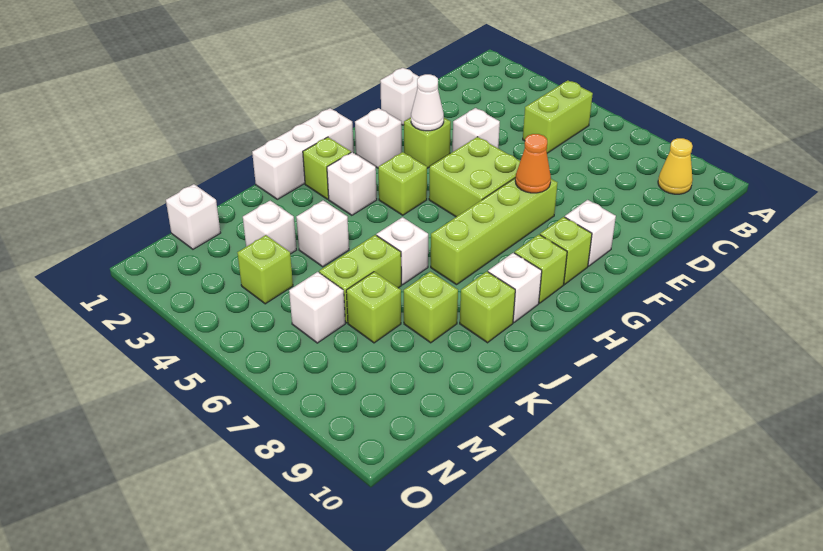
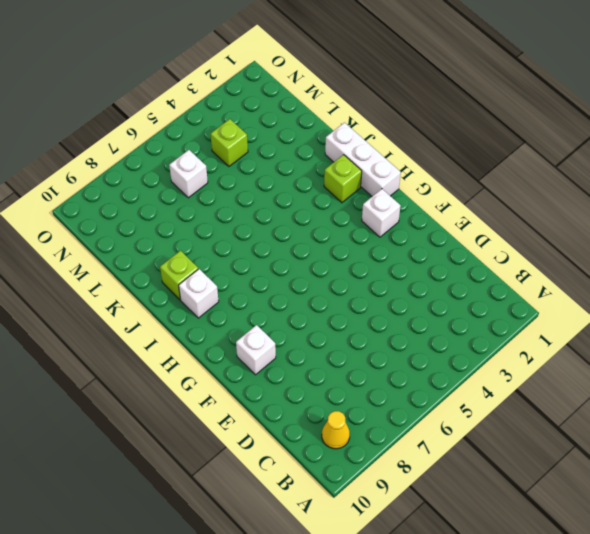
none -> lime 1x2 brick [523,80,593,153]
none -> white 1x1 brick [380,68,419,125]
none -> white 1x1 brick [452,108,500,152]

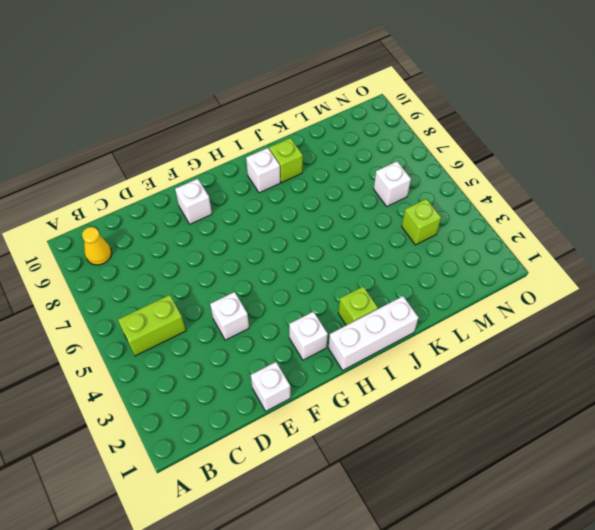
none -> lime 1x1 brick [404,118,451,168]
none -> lime 2x2 brick [429,137,520,217]
none -> lime 1x4 brick [431,178,557,285]

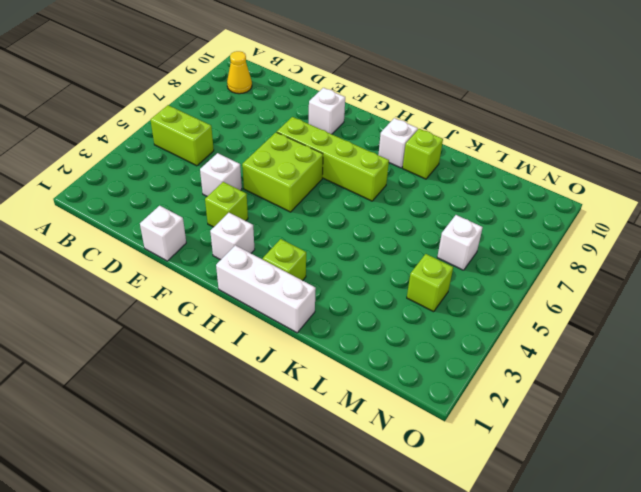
none -> lime 1x1 brick [540,217,592,284]
none -> lime 1x1 brick [378,152,427,215]
none -> lime 1x1 brick [514,235,567,303]

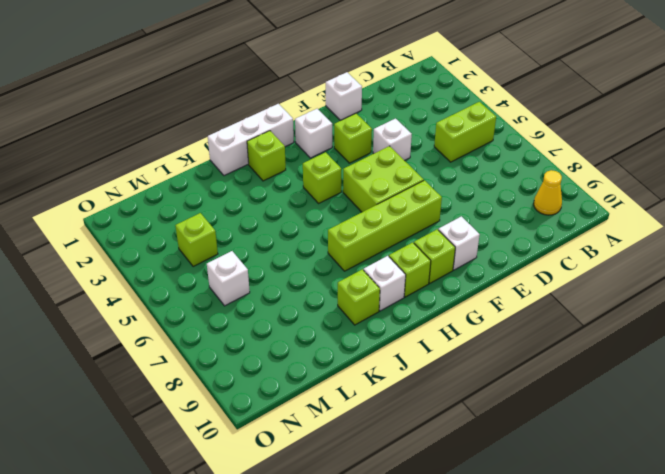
none -> white 1x1 brick [327,152,377,215]
none -> white 1x1 brick [376,217,428,285]
none -> white 1x1 brick [296,200,349,267]

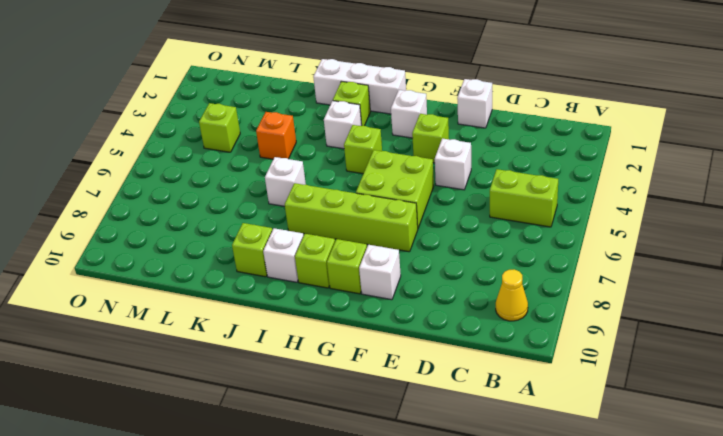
orange 1x1 brick [256,112,296,159] -> white 1x1 brick [296,200,349,267]
none -> lime 1x2 brick [319,235,401,323]
none -> lime 1x1 brick [404,272,458,343]
none -> white 1x1 brick [243,201,296,254]

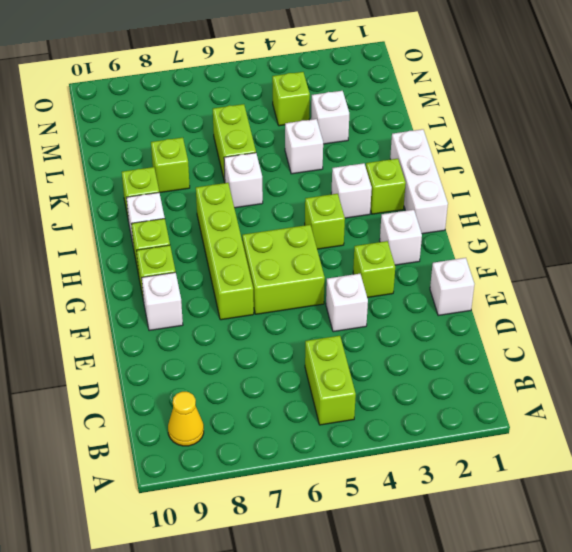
none -> lime 1x1 brick [346,272,401,343]
none -> white 1x1 brick [166,184,220,249]
none -> white 1x1 brick [289,272,345,343]

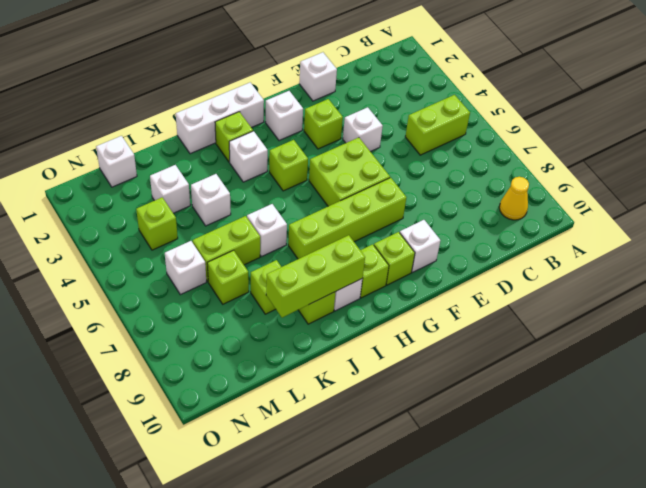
lime 1x3 brick [266,235,365,318] -> none
none -> white 1x1 cone [411,74,444,131]
none -> orange 1x1 cone [515,134,551,193]

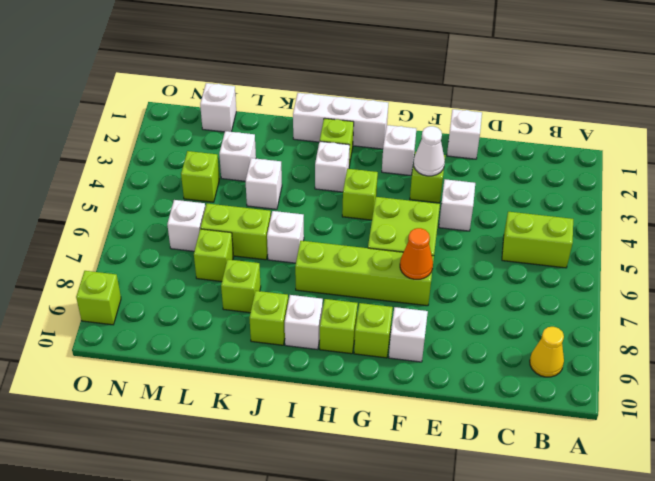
lime 1x1 brick [76,271,121,325] -> none

